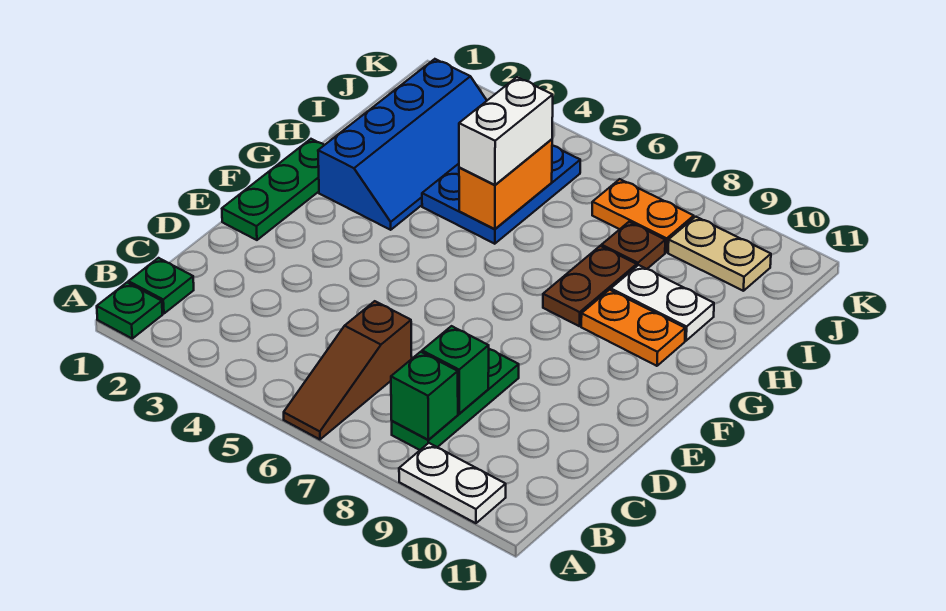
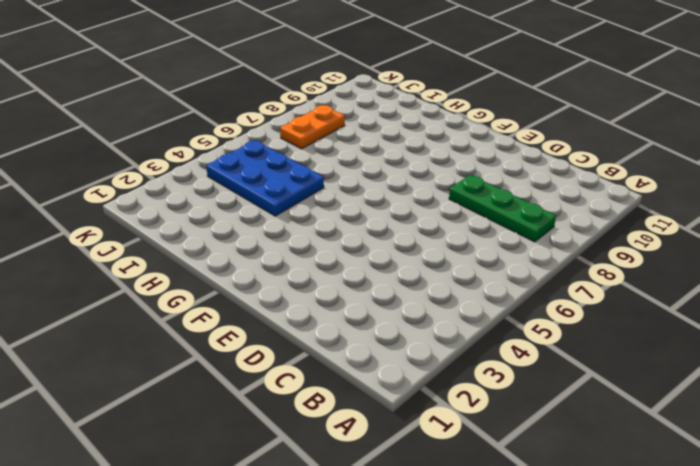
none -> green 1x1 plate [97,283,162,338]
none -> brown 1x3 slope [284,301,412,439]
none -> white 1x2 plate [399,443,506,523]

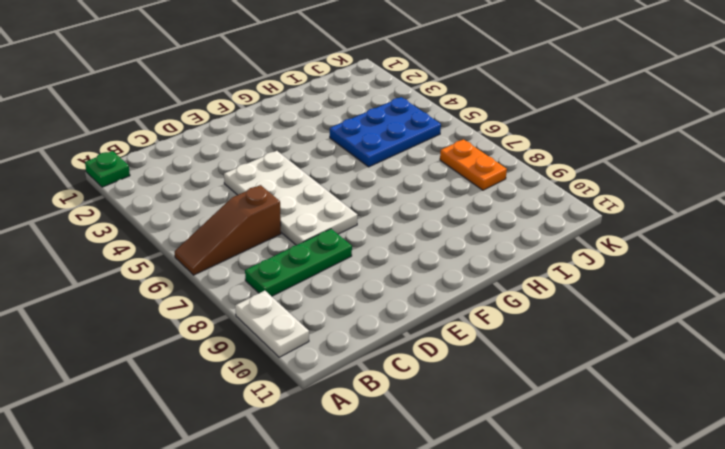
white 2x4 plate [224,151,357,245] -> none
none -> green 1x1 plate [128,258,194,314]
none -> green 1x3 plate [222,139,324,240]
none -> blue 2x4 slope [318,59,487,230]

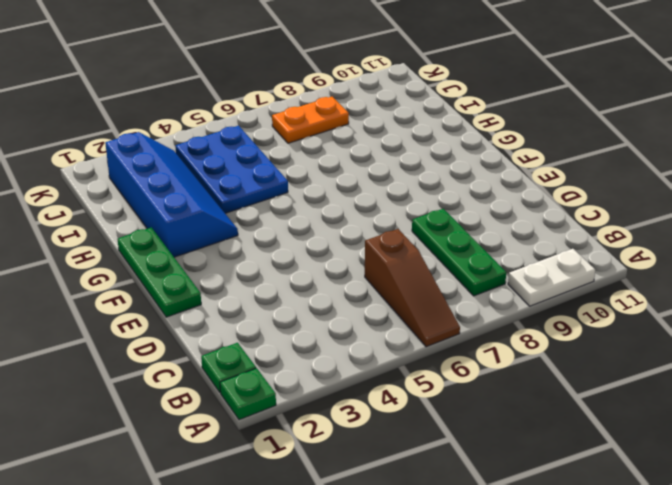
none -> brown 1x2 plate [543,246,637,326]
none -> orange 1x2 plate [581,290,685,366]
none -> white 1x2 plate [611,265,714,341]

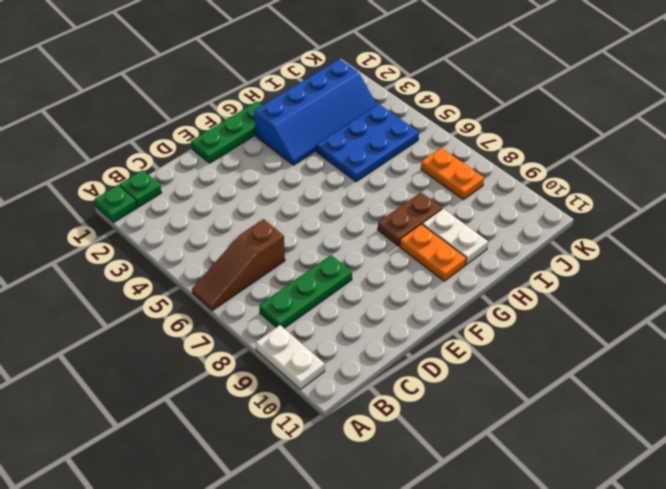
none -> brown 1x1 plate [602,222,665,269]
none -> tan 1x2 plate [668,217,771,291]
none -> green 1x1 brick [391,352,458,440]

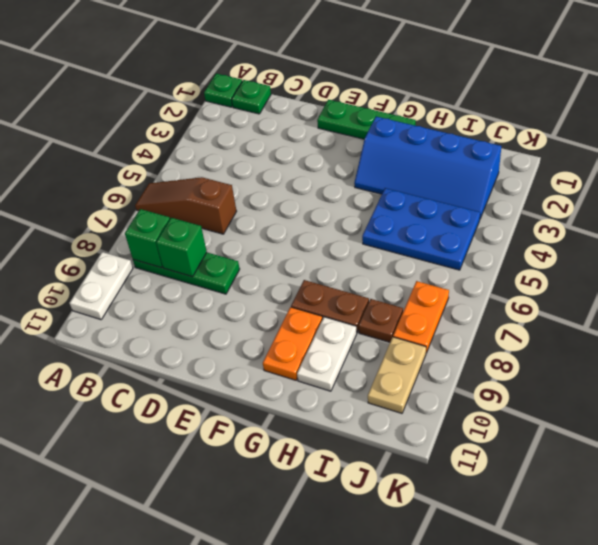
none -> orange 1x2 brick [459,139,552,229]
none -> white 1x2 brick [459,77,553,185]

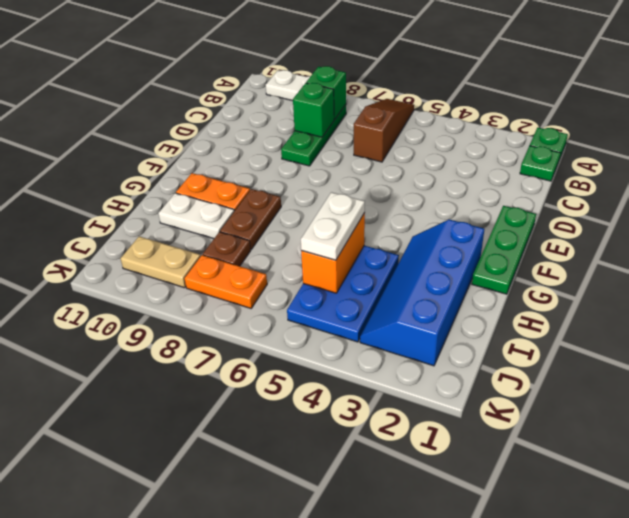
white 1x2 plate [301,192,365,260] -> white 1x2 brick [459,77,553,185]

